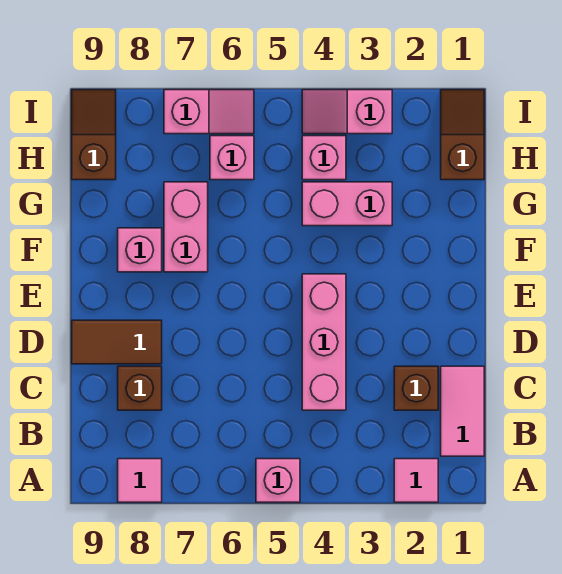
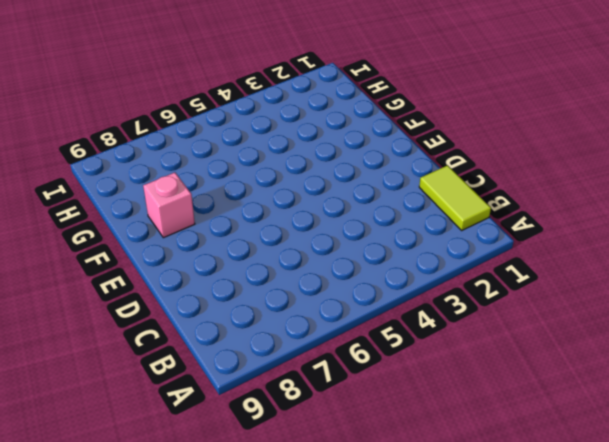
lime 1x2 tile [419,165,491,230] -> pink 1x2 tile [441,366,484,456]
none -> pink 1x1 tile [394,459,438,502]
none -> pink 1x1 brick [256,459,300,502]
none -> pink 1x1 tile [118,459,162,502]

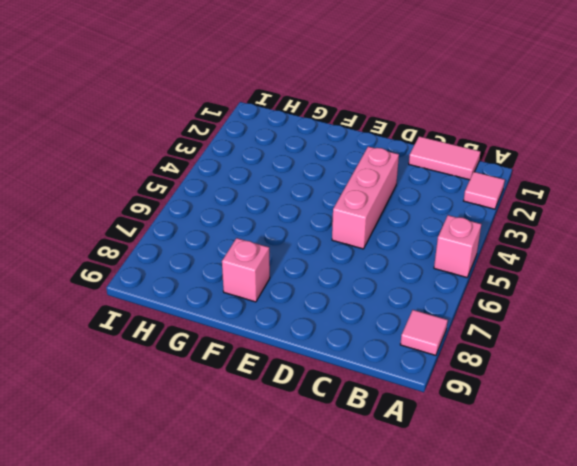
pink 1x3 brick [332,147,399,249] -> pink 1x3 brick turned to [302,274,346,410]
none -> brown 1x1 brick [394,366,438,410]
none -> brown 1x1 brick [118,366,162,410]
none -> brown 1x2 tile [72,320,162,364]

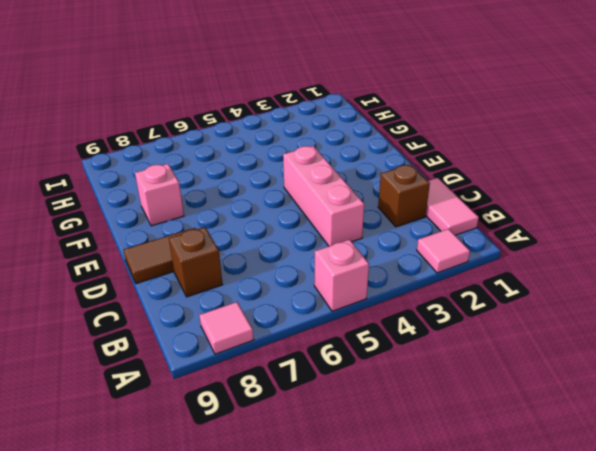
none -> pink 1x2 brick [164,182,208,272]
none -> pink 1x2 brick [302,182,392,226]
none -> brown 1x2 slope [441,90,484,180]

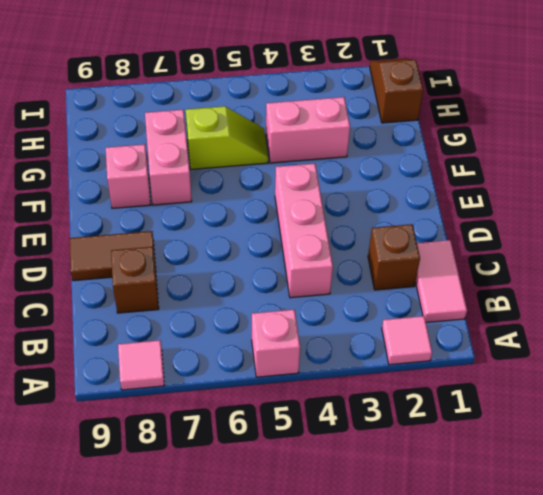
lime 1x2 slope [186,106,268,169] -> none
none -> pink 1x1 brick [302,136,346,180]
none -> pink 1x1 brick [210,136,254,180]
none -> brown 1x2 slope [72,90,116,180]

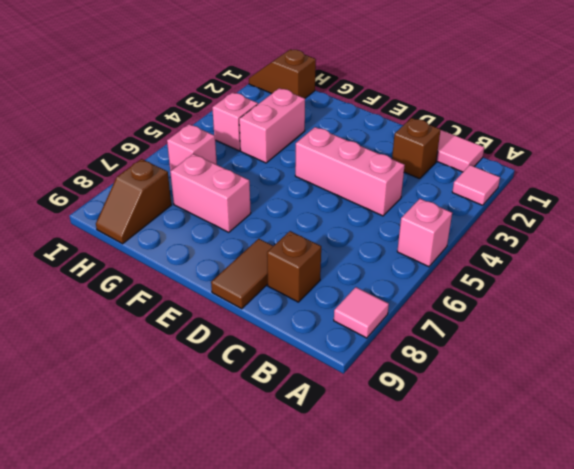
brown 1x2 slope [96,159,171,244] -> brown 1x2 slope turned to [72,90,116,180]
none -> pink 1x1 brick [118,228,162,272]
none -> pink 1x2 slope [302,90,392,134]
none -> pink 1x2 slope [164,90,254,134]

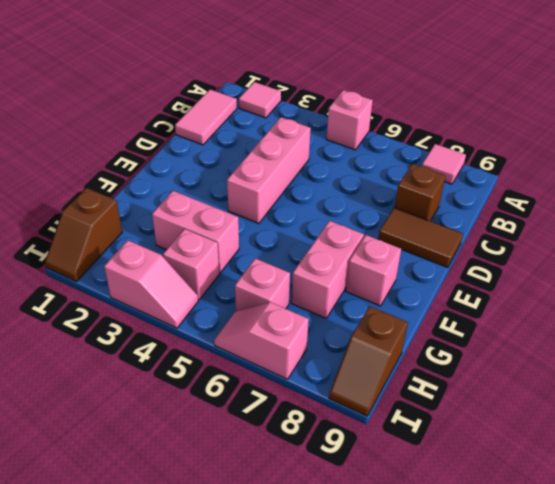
none -> brown 1x1 brick [394,366,438,410]

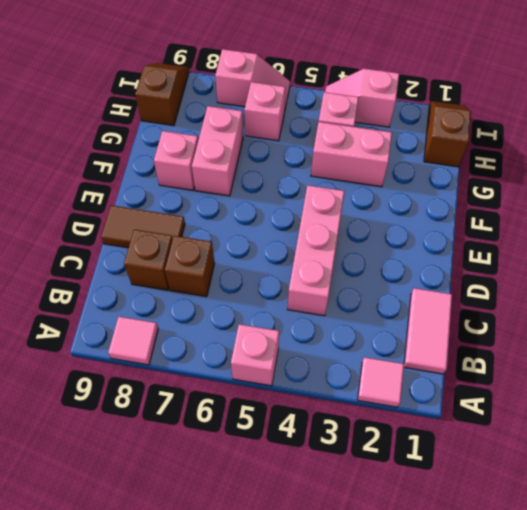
brown 1x1 brick [165,236,215,297] -> brown 1x1 brick moved to [394,366,438,410]

